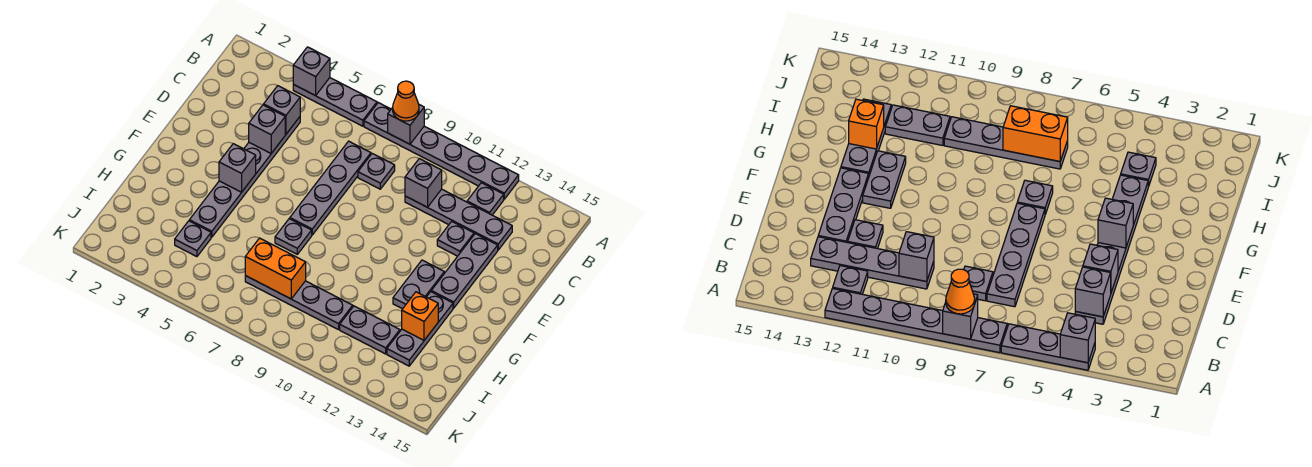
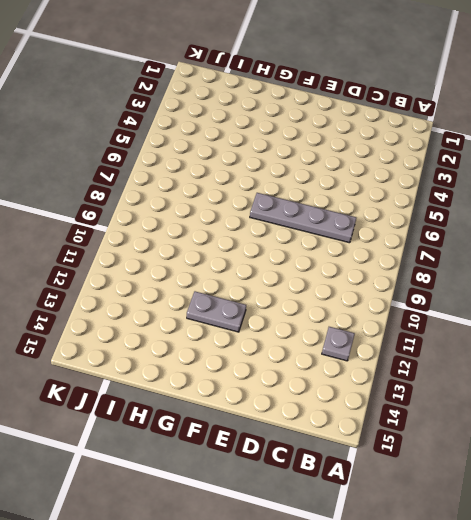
none -> grey 1x3 plate [293,78,377,126]
none -> grey 1x6 plate [364,103,519,199]
none -> grey 1x6 plate [189,117,300,237]

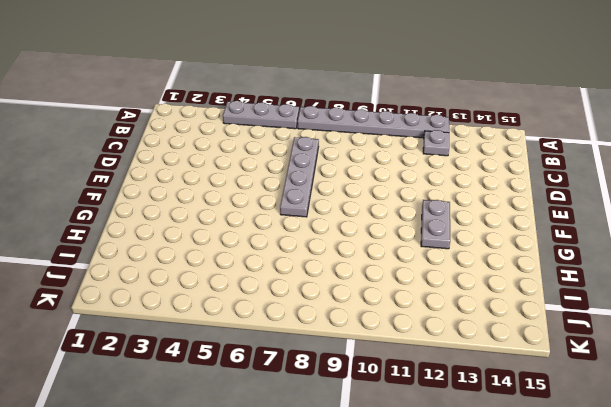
none -> grey 1x6 plate [189,117,300,237]
none -> grey 1x1 plate [358,154,395,189]
none -> grey 1x4 plate [405,189,512,250]

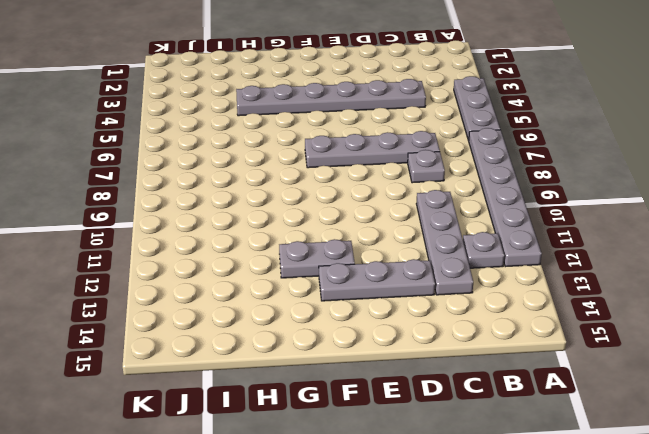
none -> grey 1x1 plate [437,221,474,256]
none -> grey 1x1 plate [275,219,312,254]
none -> grey 1x3 plate [387,292,453,366]

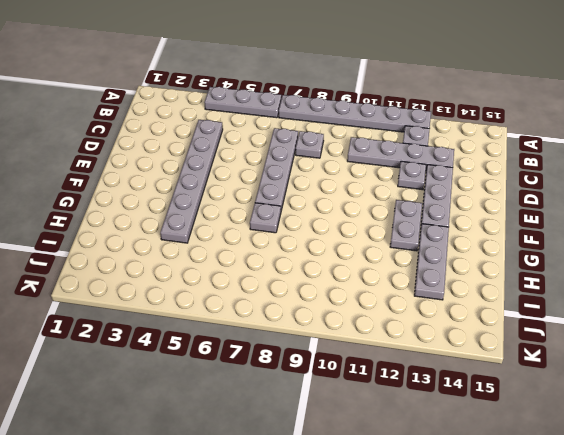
none -> grey 1x1 plate [175,221,211,257]
none -> grey 1x4 plate [245,276,353,330]
none -> grey 1x2 plate [340,306,400,354]

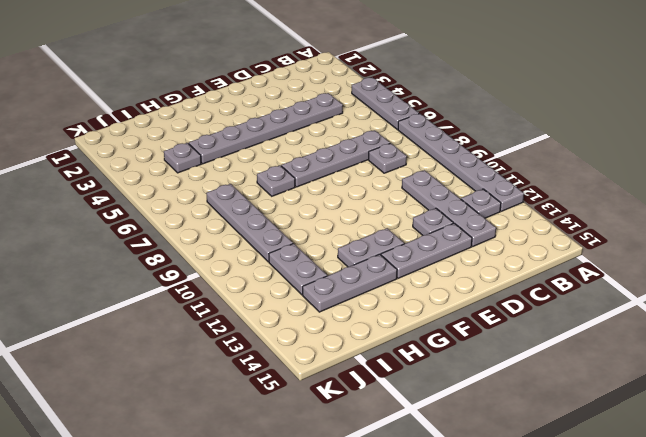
none -> grey 1x1 brick [293,47,330,96]
none -> grey 1x1 brick [388,105,424,144]
none -> grey 1x1 brick [264,86,300,134]

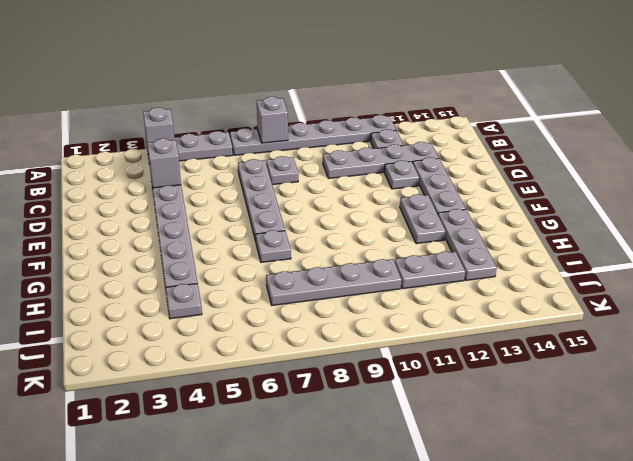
none -> grey 1x1 brick [405,159,442,207]
none -> grey 1x1 brick [249,105,285,153]
none -> grey 1x1 brick [219,144,256,192]

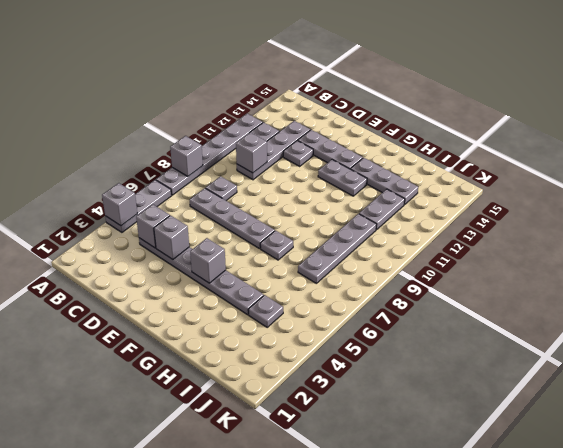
none -> orange 1x1 brick [402,292,438,340]
none -> orange 1x2 brick [245,238,306,299]
none -> orange 1x1 cone [393,81,419,121]

